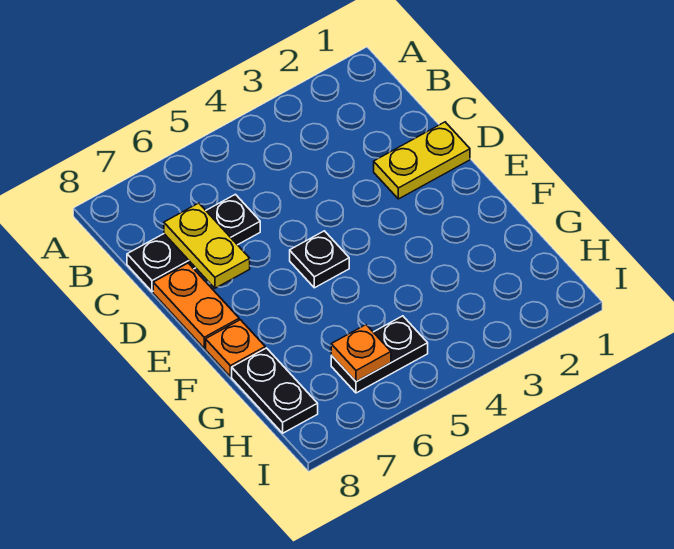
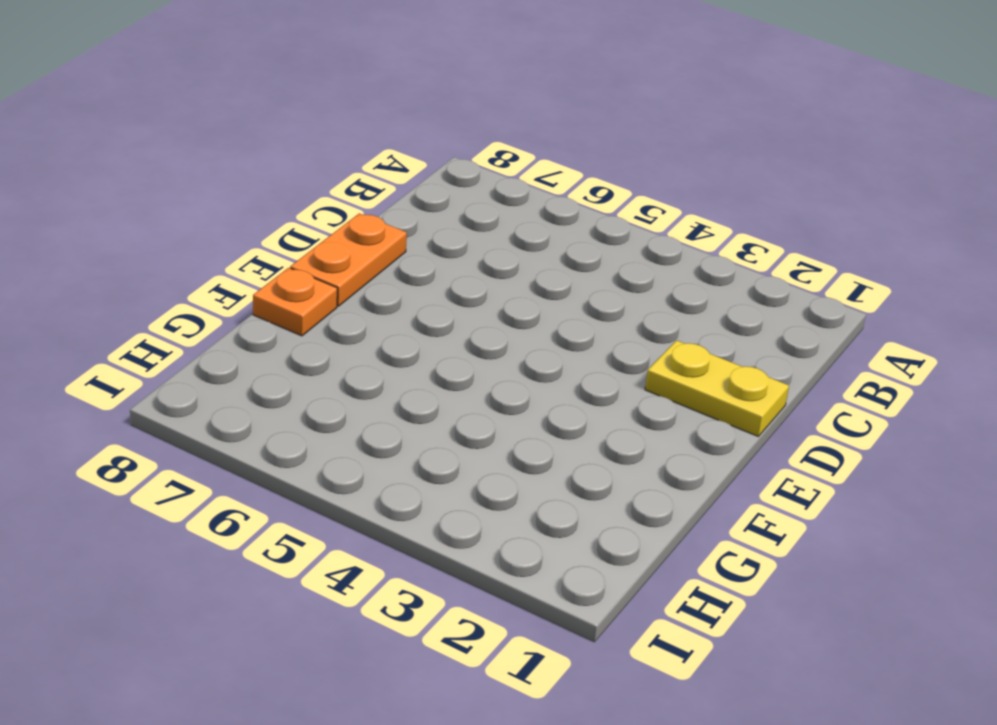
none -> black 1x3 plate [127,194,260,292]
none -> black 1x1 plate [290,231,349,288]

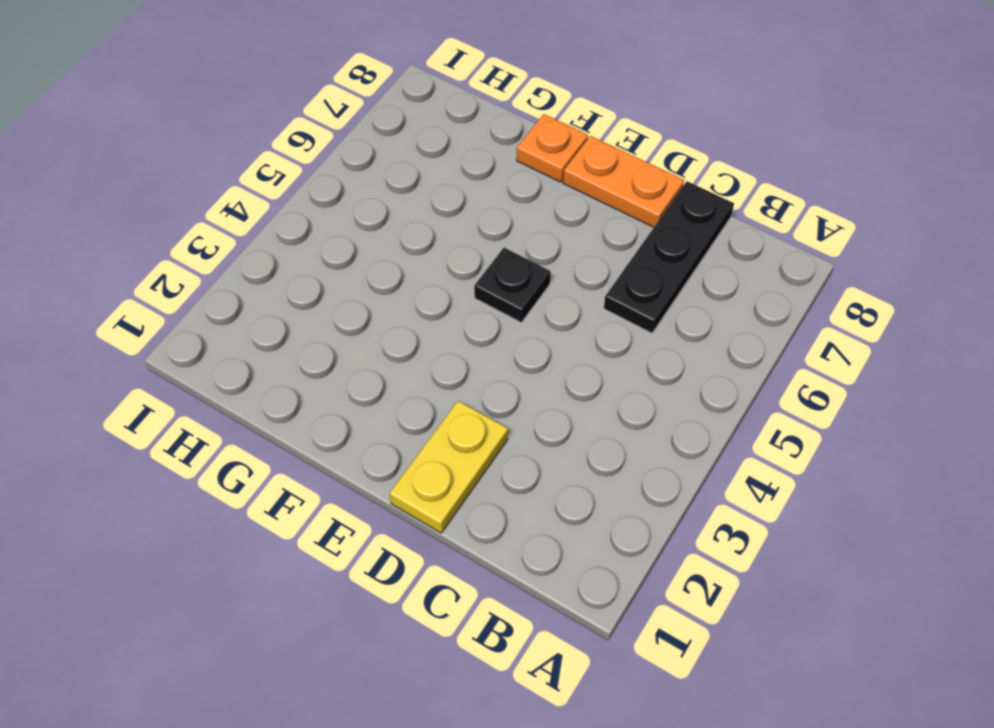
none -> black 1x2 plate [232,348,318,433]
none -> black 1x2 plate [331,316,428,393]

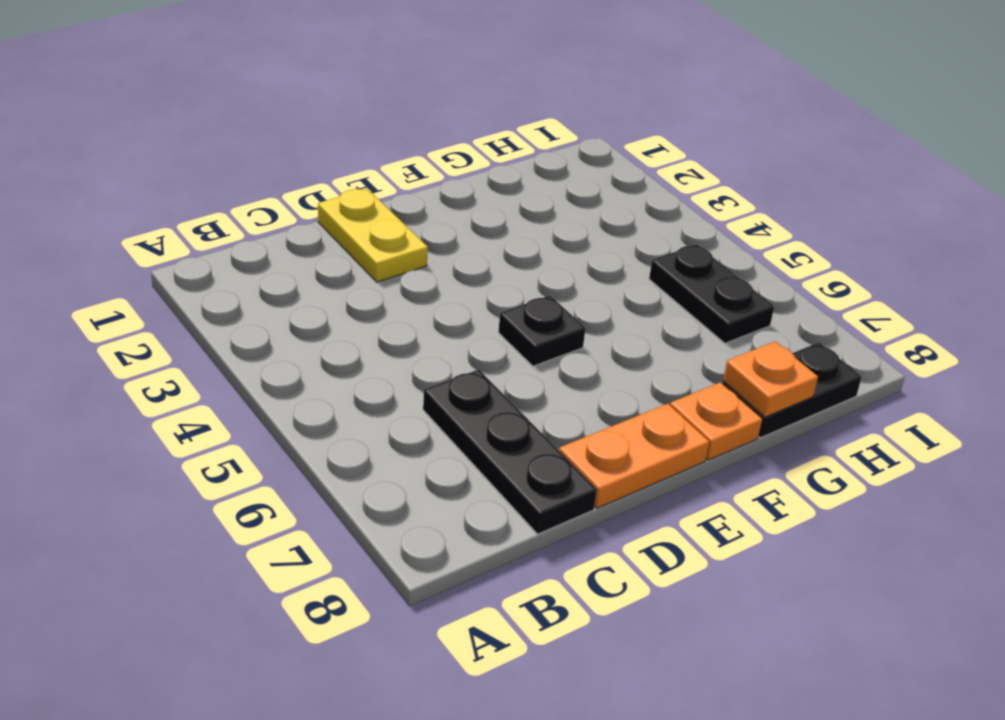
orange 1x1 plate [723,341,818,417] -> orange 1x1 plate moved to [331,325,391,382]
none -> yellow 1x2 plate [164,203,250,288]

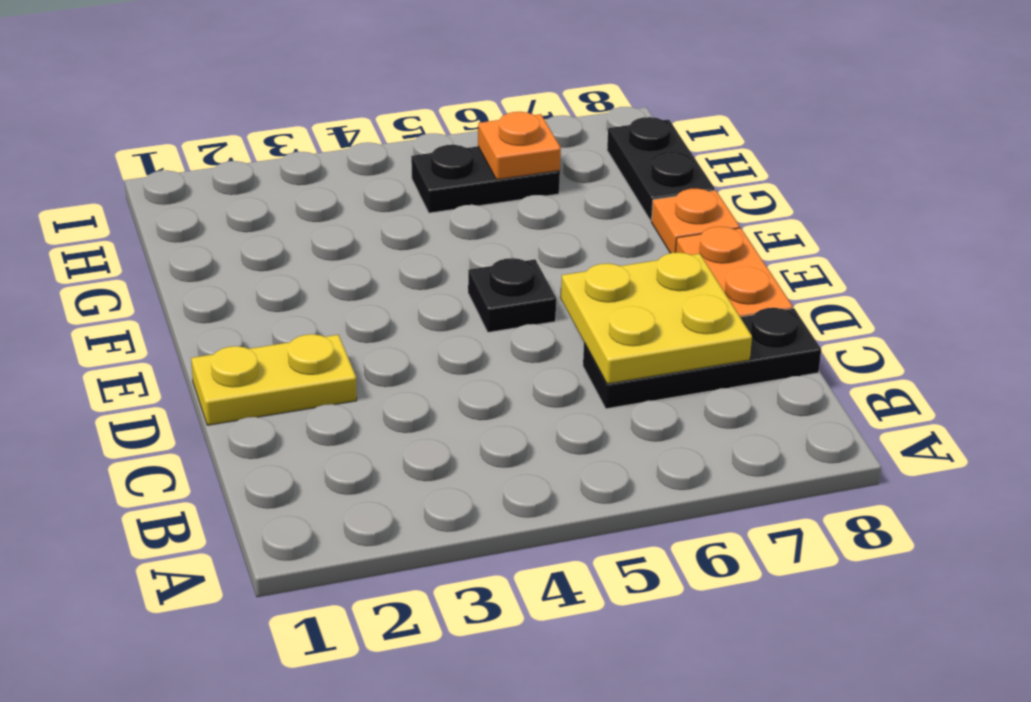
yellow 2x2 plate [561,252,752,384] -> yellow 1x2 plate [164,203,250,288]

